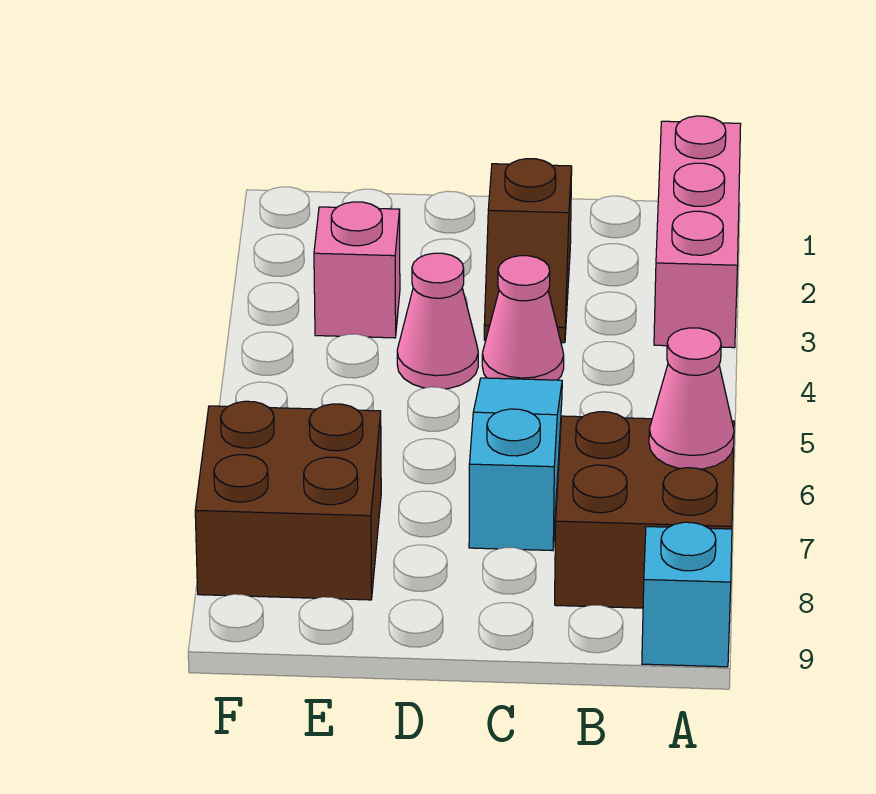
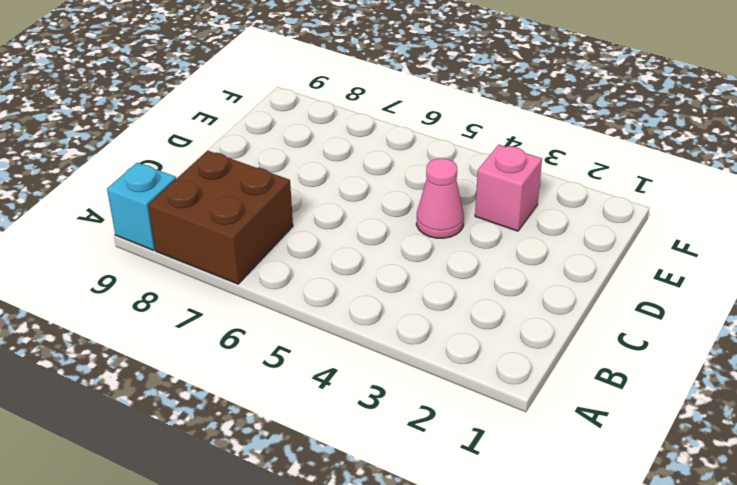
none -> pink 1x3 brick [654,116,741,348]
none -> brown 1x2 slope [484,159,572,343]

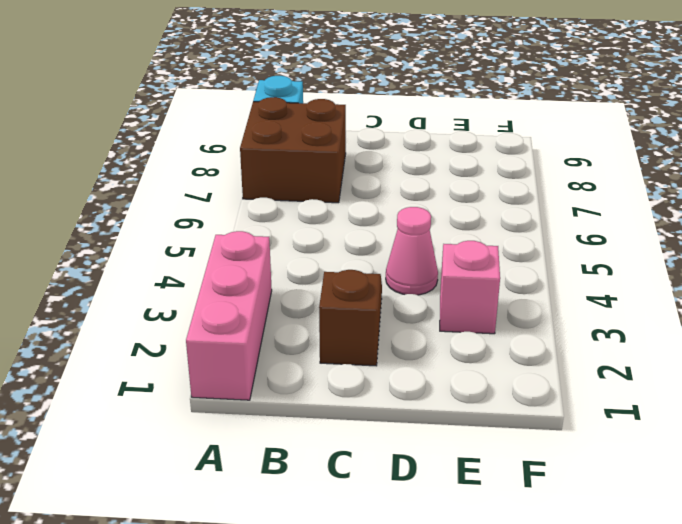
none -> pink 1x1 cone [482,256,564,380]
none -> cyan 1x3 slope [469,378,562,551]

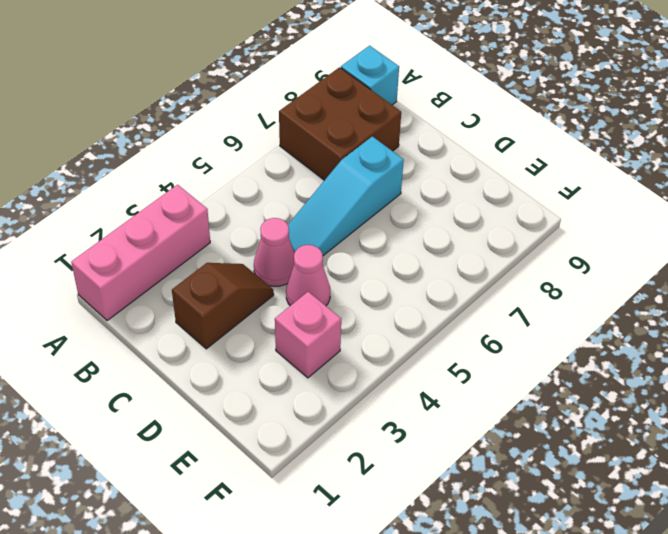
none -> brown 2x2 brick [195,401,381,600]
none -> pink 1x1 cone [649,328,734,469]

